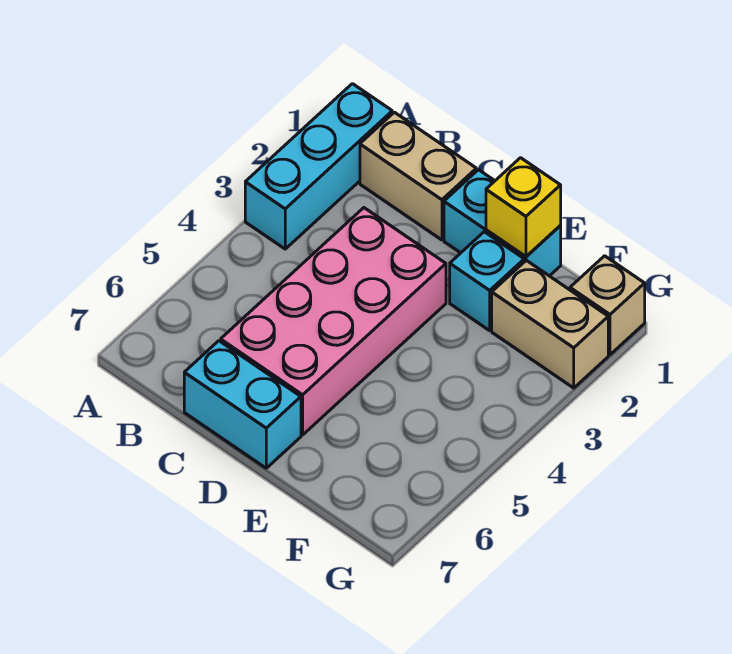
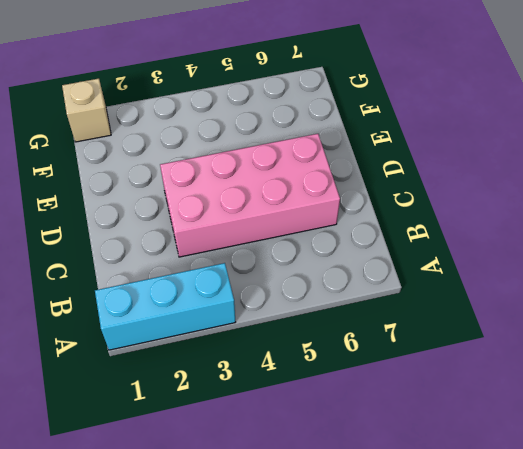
none -> tan 1x2 brick [360,112,476,240]
none -> cyan 1x2 brick [184,341,301,468]

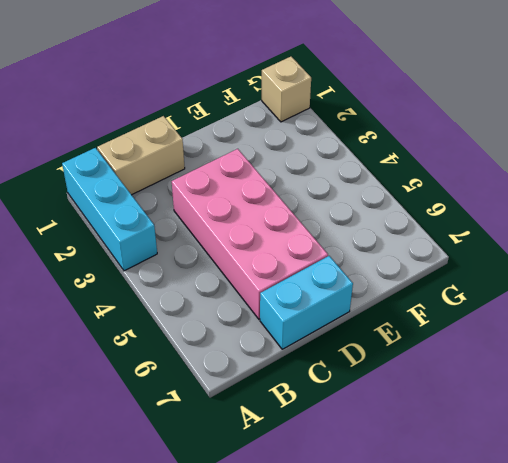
none -> cyan 1x2 brick [444,170,561,276]
none -> cyan 1x1 brick [450,232,524,330]

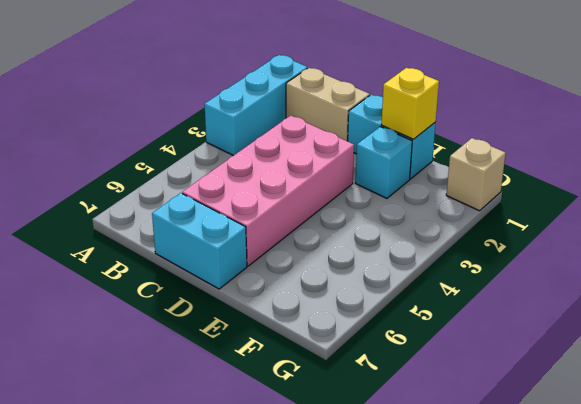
none -> tan 1x2 brick [492,260,608,388]

